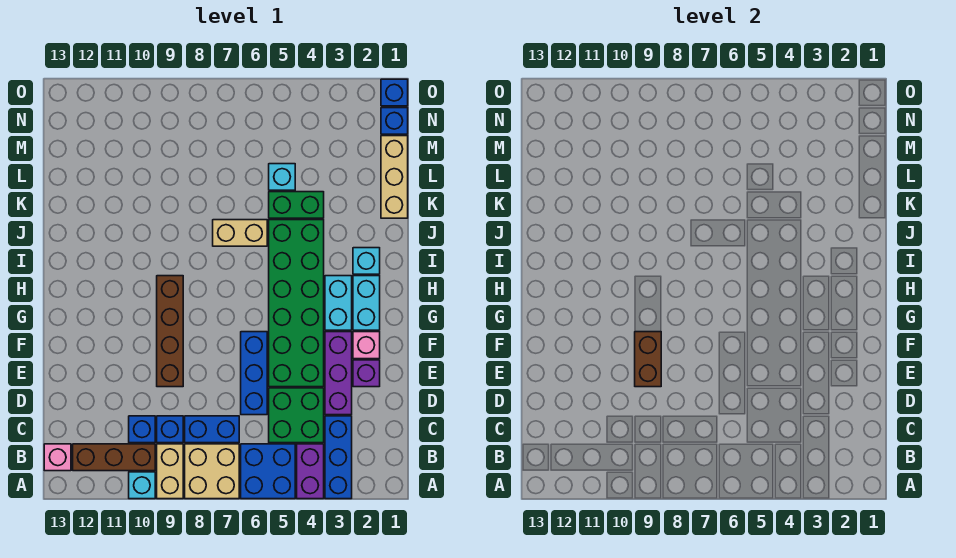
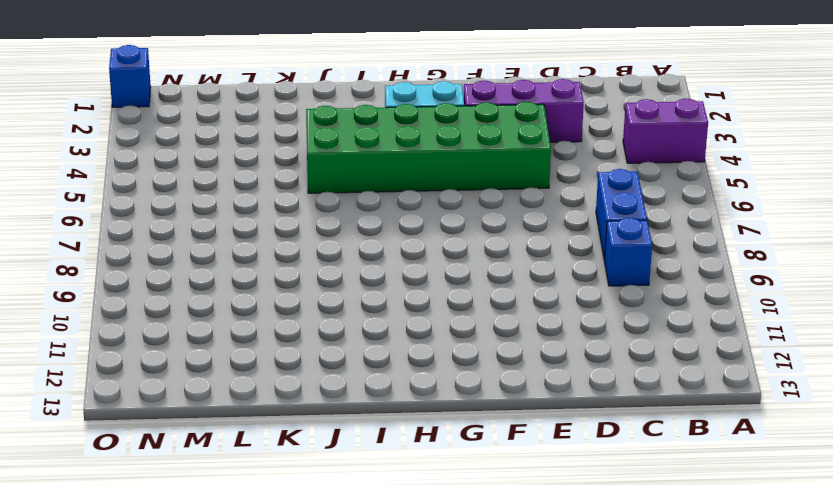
none -> blue 1x3 brick [325,416,352,499]
none -> blue 2x2 brick [241,444,295,499]
none -> tan 2x2 brick [185,444,239,499]

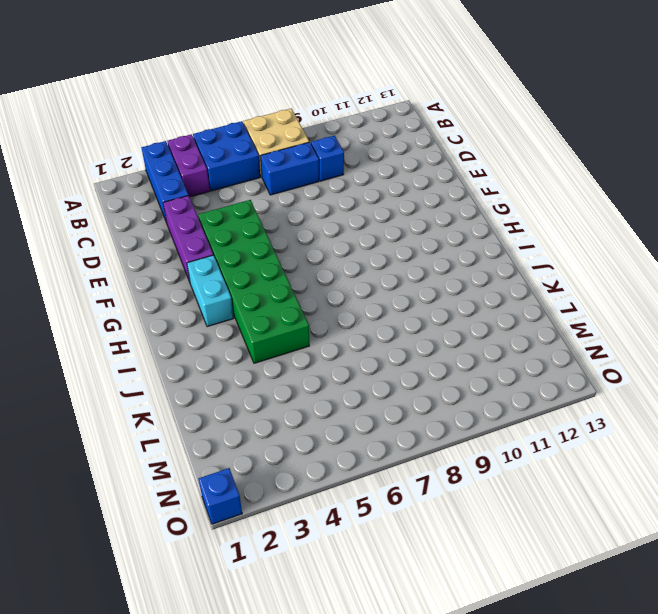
none -> tan 1x2 brick [157,444,183,499]
none -> cyan 1x1 brick [129,472,155,499]
none -> brown 1x3 brick [73,444,155,471]

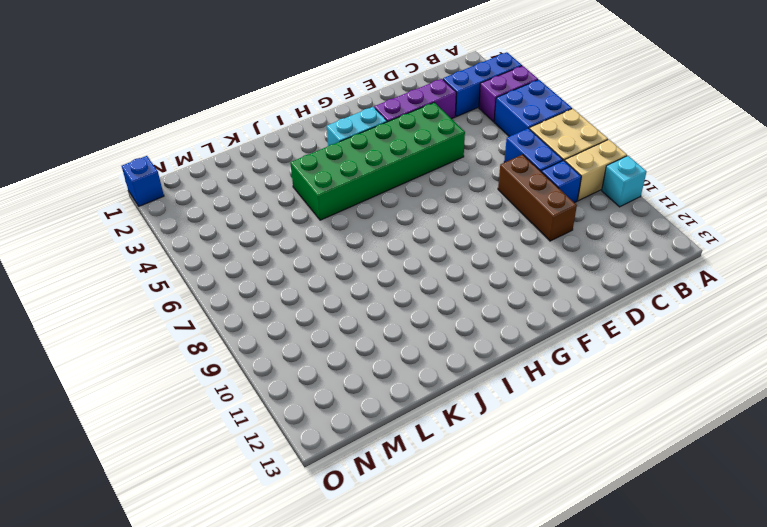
brown 1x3 brick [498,154,577,241] -> brown 1x3 brick moved to [73,444,155,471]
none -> pink 1x1 brick [44,444,71,471]
none -> green 2x2 brick [269,388,324,443]
none -> blue 1x1 brick [129,416,155,443]

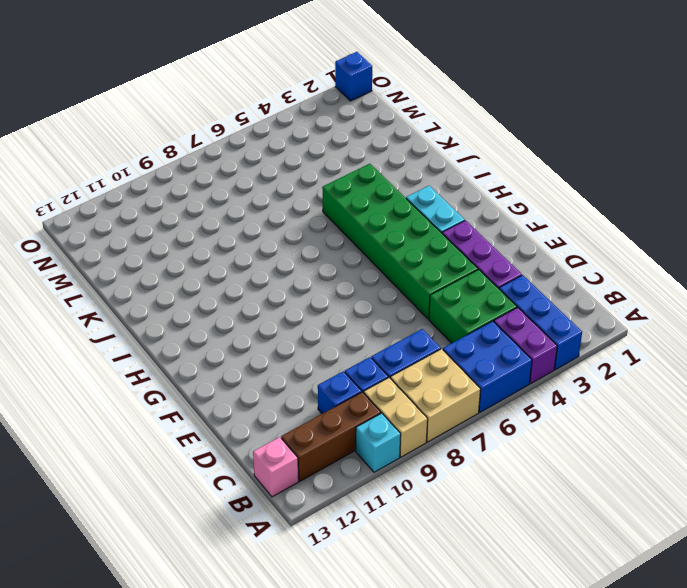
none -> blue 1x3 brick [241,332,267,415]
none -> purple 1x1 brick [353,360,380,387]
none -> brown 1x4 brick [157,276,183,387]

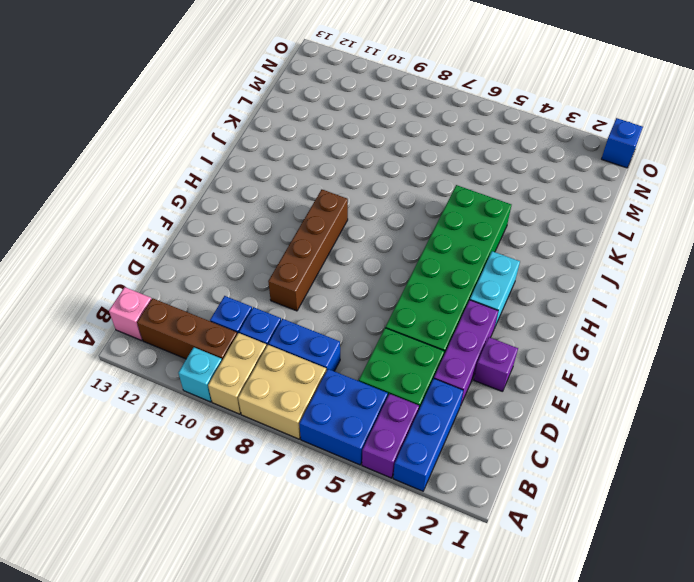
none -> blue 1x3 brick [241,332,267,415]
none -> pink 1x1 brick [353,332,380,359]
none -> cyan 1x2 brick [353,276,380,330]

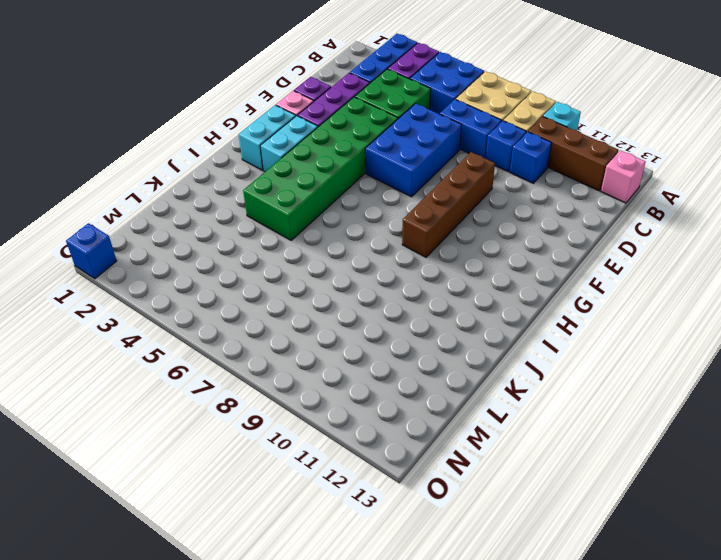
blue 2x3 brick [365,103,462,197] -> blue 1x3 brick [241,332,267,415]
none -> cyan 1x1 brick [353,248,380,274]
none -> tan 1x2 brick [213,220,267,246]
none -> tan 1x3 brick [381,136,408,218]

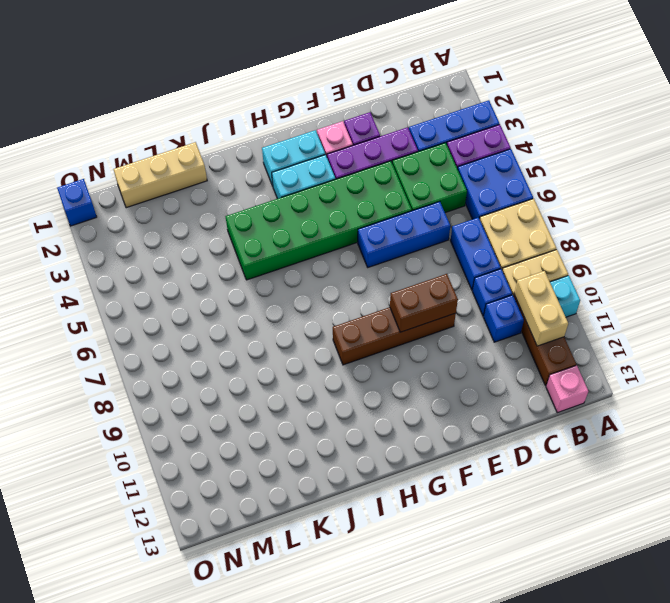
tan 1x2 brick [514,271,568,346] -> tan 1x2 brick moved to [213,220,267,246]
none -> cyan 1x1 brick [353,248,380,274]
none -> green 1x2 brick [269,192,324,218]
none -> cyan 1x1 brick [269,164,295,190]

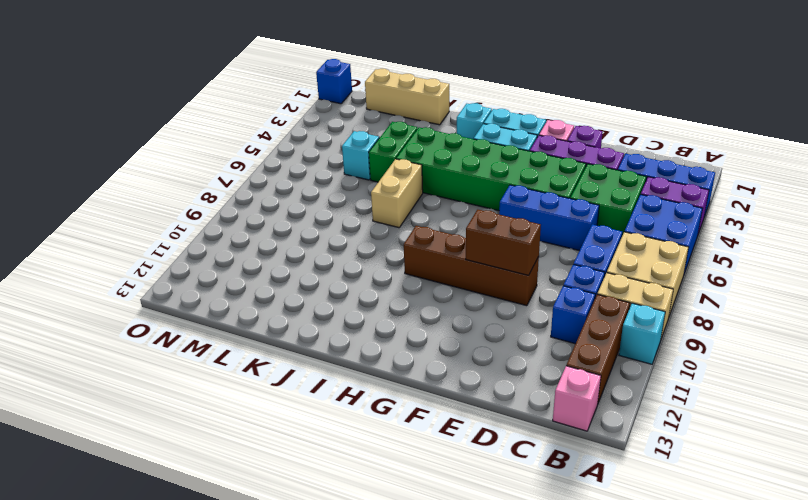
none -> blue 1x1 brick [381,108,408,134]

